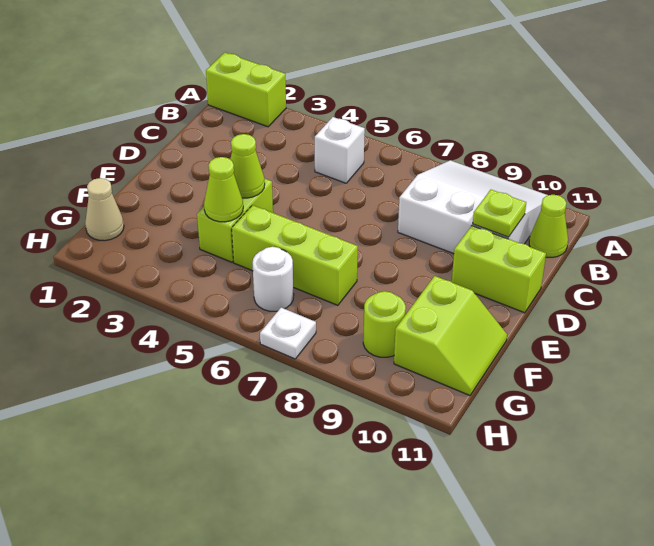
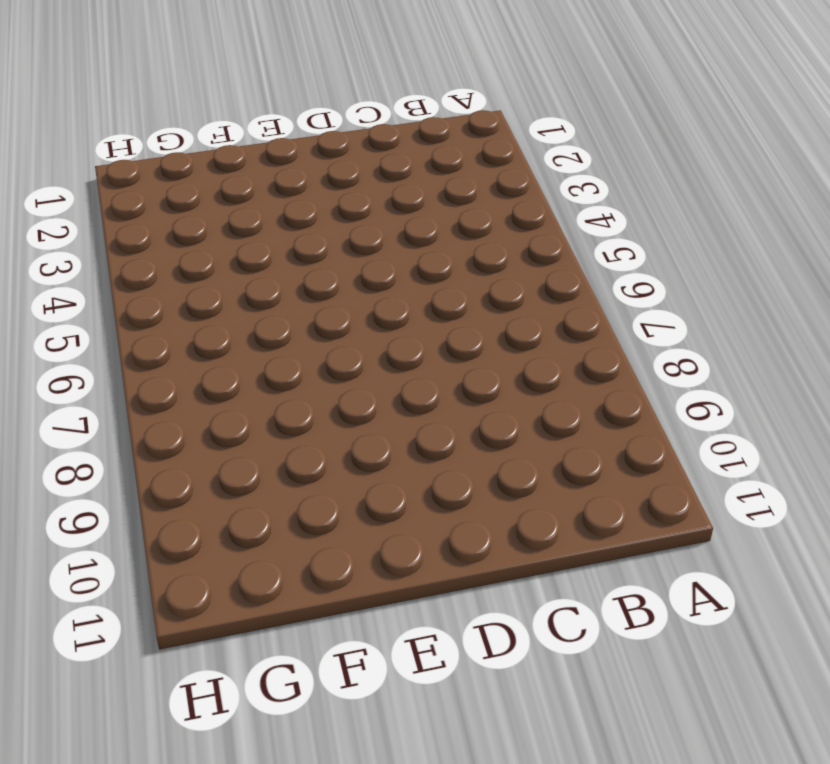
none -> lime 1x2 brick [206,53,286,127]
none -> white 3x3 slope [398,160,547,254]
none -> white 1x1 brick [315,117,365,183]

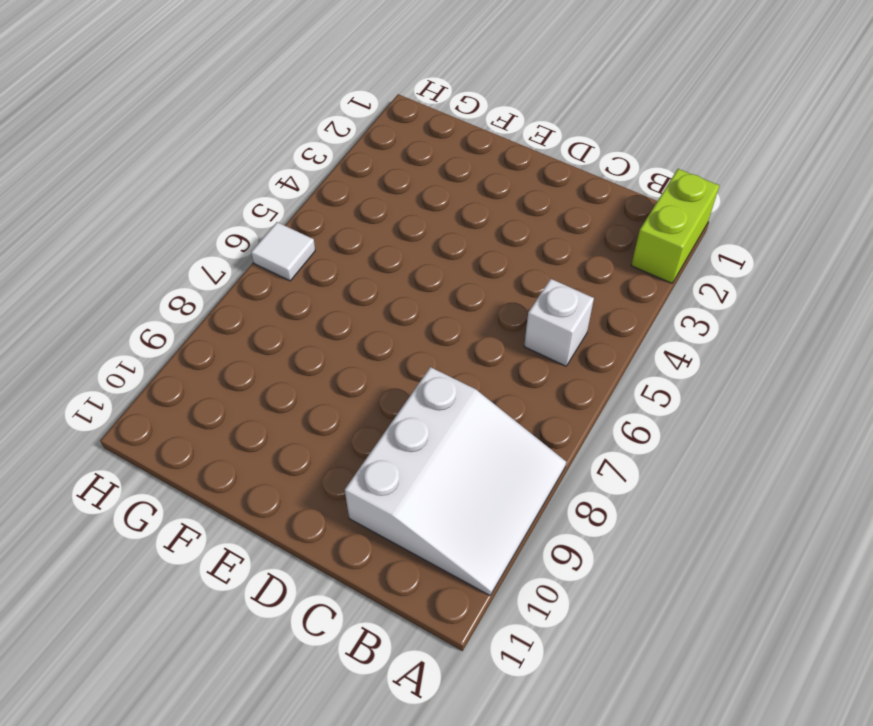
white 1x1 tile [251,222,315,281] -> none
none -> lime 1x1 cone [529,195,568,257]
none -> lime 1x2 brick [452,226,546,313]
none -> lime 1x2 brick [197,178,273,262]

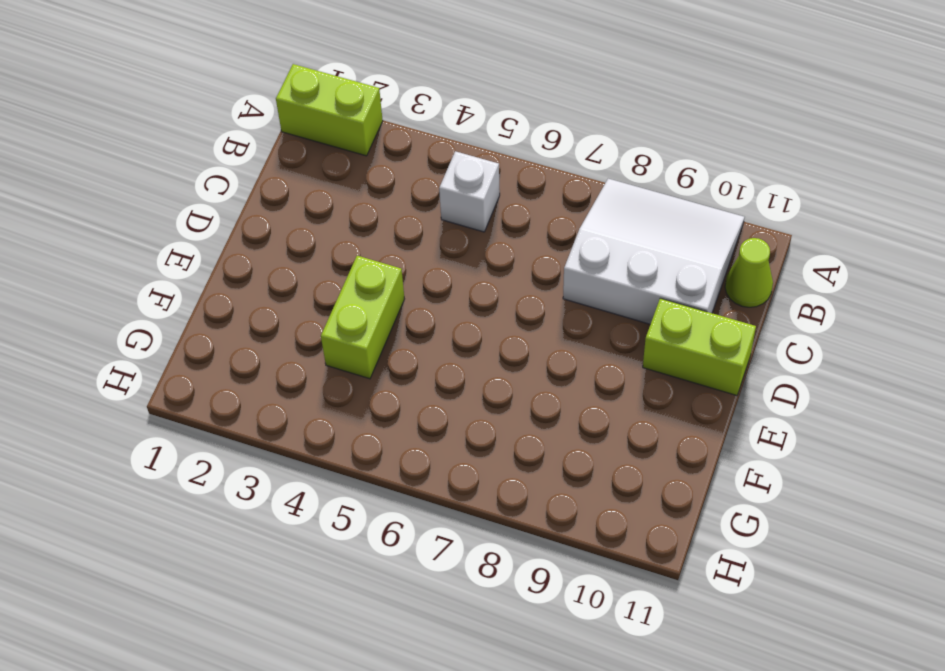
none -> lime 1x3 brick [232,205,358,305]
none -> lime 2x2 slope [394,276,507,395]
none -> tan 1x1 cone [85,178,124,241]

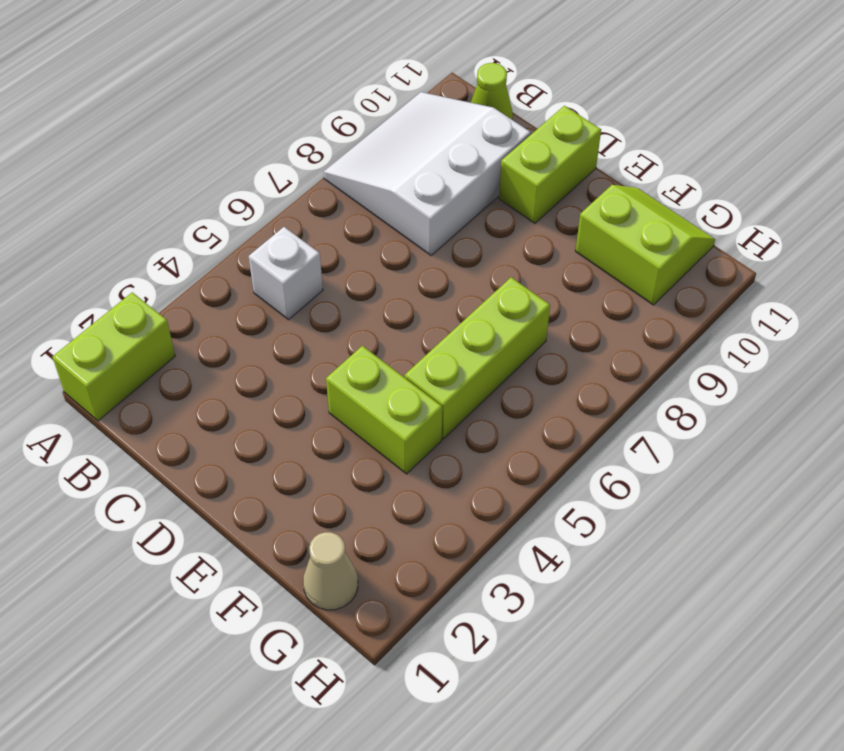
none -> white 1x1 round brick [253,247,294,311]
none -> lime 1x1 round brick [363,291,406,357]
none -> white 1x1 plate [260,308,316,359]

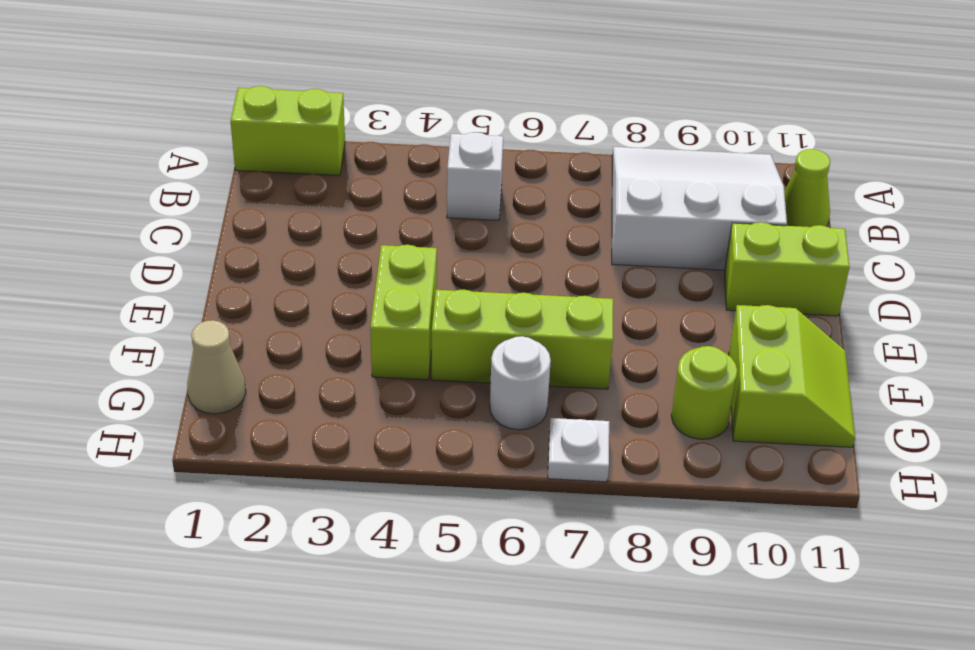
none -> lime 1x1 plate [473,190,526,237]
none -> lime 1x1 cone [230,134,265,198]
none -> lime 1x1 cone [204,157,243,222]

